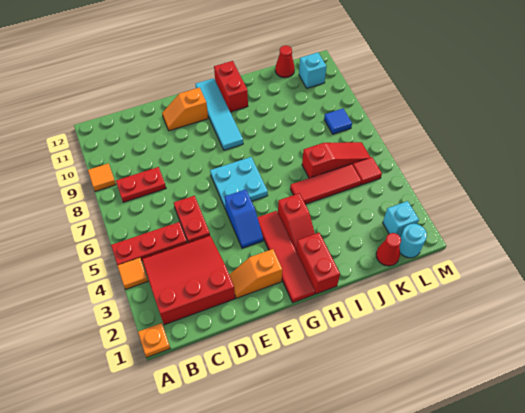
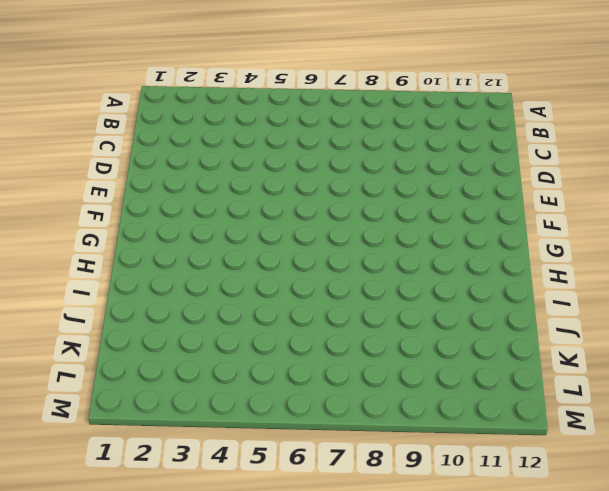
none -> orange 1x1 plate [138,323,170,357]
none -> orange 1x1 tile [117,258,148,289]
none -> red 1x3 plate [111,222,187,265]

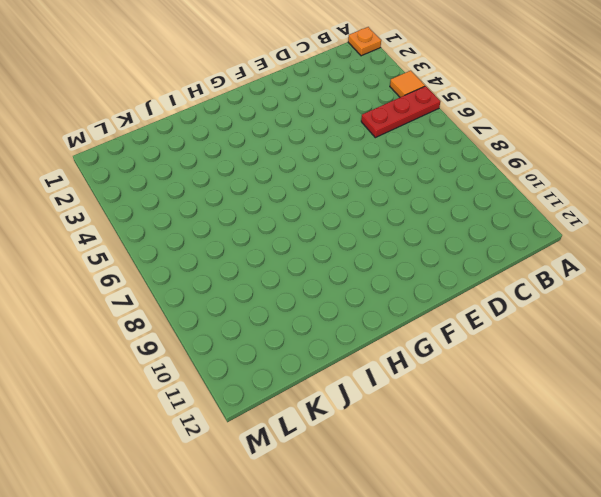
none -> orange 1x1 tile [88,163,116,191]
none -> red 3x3 slope [142,236,235,325]
none -> red 1x2 plate [116,167,166,202]

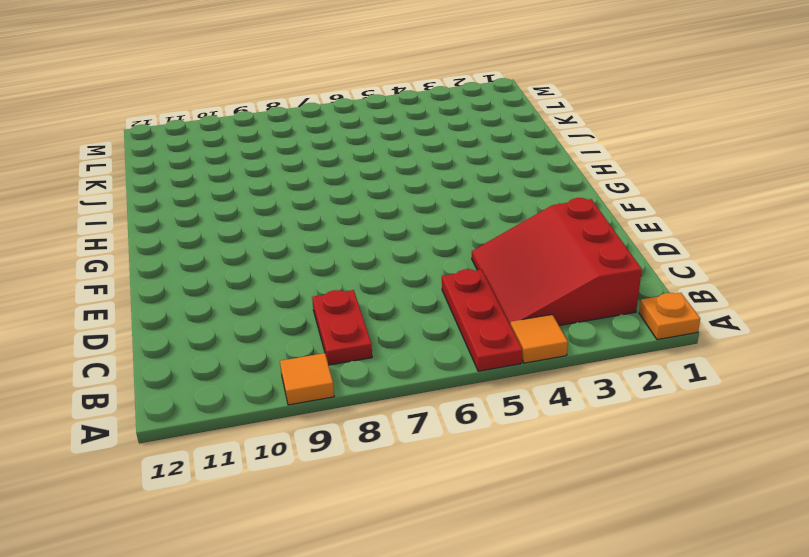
none -> red 1x2 plate [174,196,210,243]
none -> orange 1x2 slope [229,249,282,298]
none -> orange 1x2 slope [162,88,208,131]

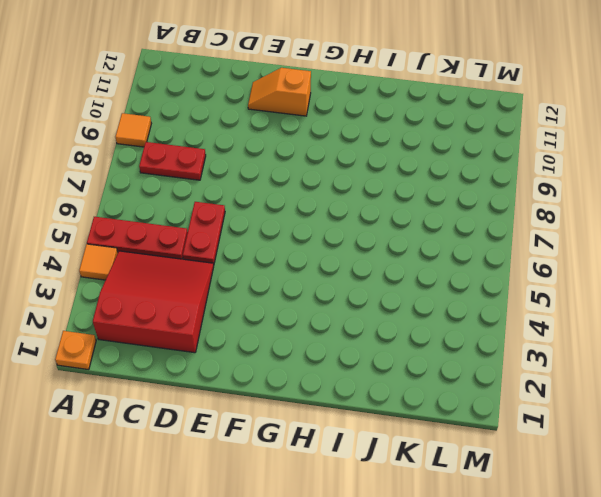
none -> orange 1x2 slope [229,249,282,298]
none -> blue 1x2 slope [225,189,263,248]
none -> cyan 2x2 plate [210,157,268,209]

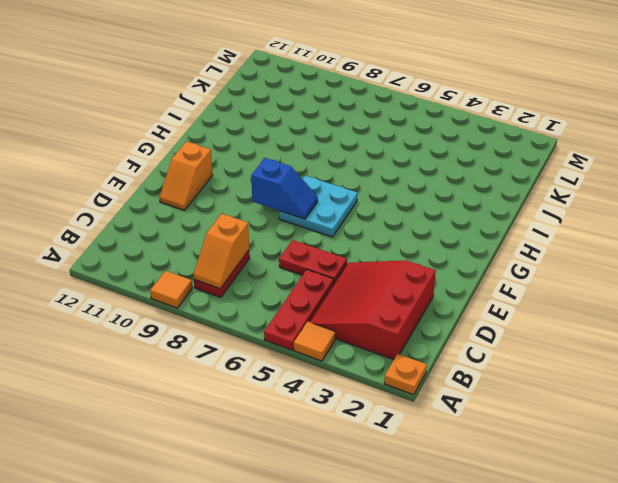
orange 1x2 slope [193,214,249,289] -> orange 1x2 slope moved to [229,249,282,298]
blue 1x2 slope [251,158,318,219] -> blue 1x2 slope moved to [225,189,263,248]
none -> red 1x4 tile [257,211,315,303]
none -> cyan 1x4 tile [196,78,243,150]
none -> red 1x2 brick [296,233,340,294]

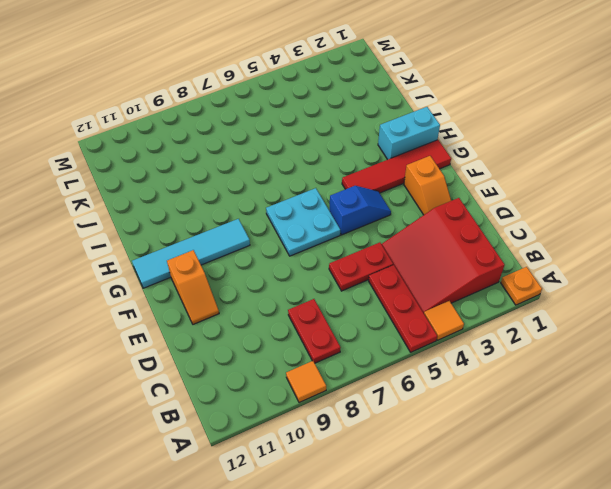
cyan 1x2 brick [378,107,440,160] -> red 1x2 brick [296,233,340,294]
none -> red 1x2 slope [278,193,315,251]
none -> red 1x2 brick [214,61,248,112]
none -> red 1x3 tile [290,164,361,204]

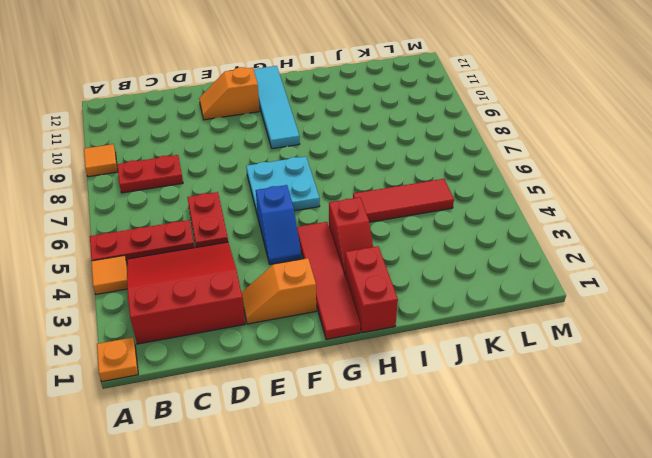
none -> red 1x2 brick [214,61,248,112]
none -> red 1x3 slope [302,142,371,178]
none -> red 1x1 cone [376,233,401,266]

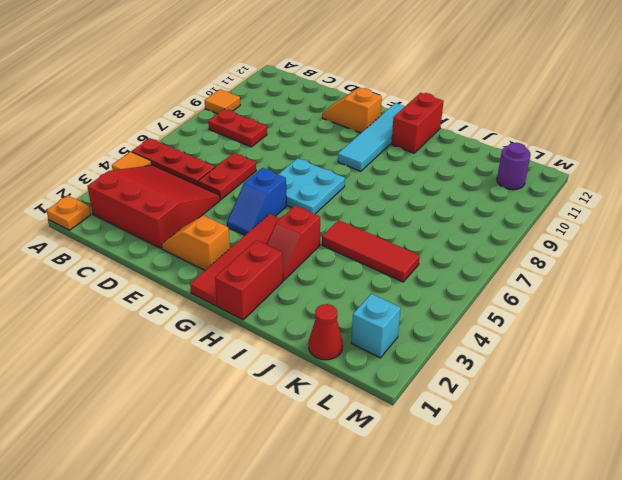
purple 1x1 round brick [497,143,530,190] -> cyan 1x1 brick [299,52,327,88]
none -> red 1x3 slope [302,142,371,178]
none -> red 1x1 cone [275,45,295,78]
none -> cyan 1x1 round brick [400,224,427,258]

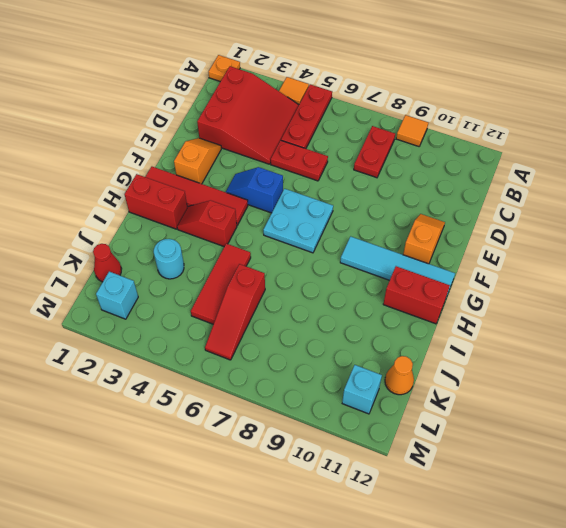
cyan 1x1 round brick [154,239,184,279] -> cyan 1x1 round brick moved to [400,224,427,258]
orange 1x1 cone [385,356,414,395] -> red 1x1 cone [275,45,295,78]
none -> red 1x1 tile [353,157,382,185]
none -> blue 1x1 tile [324,109,352,134]

